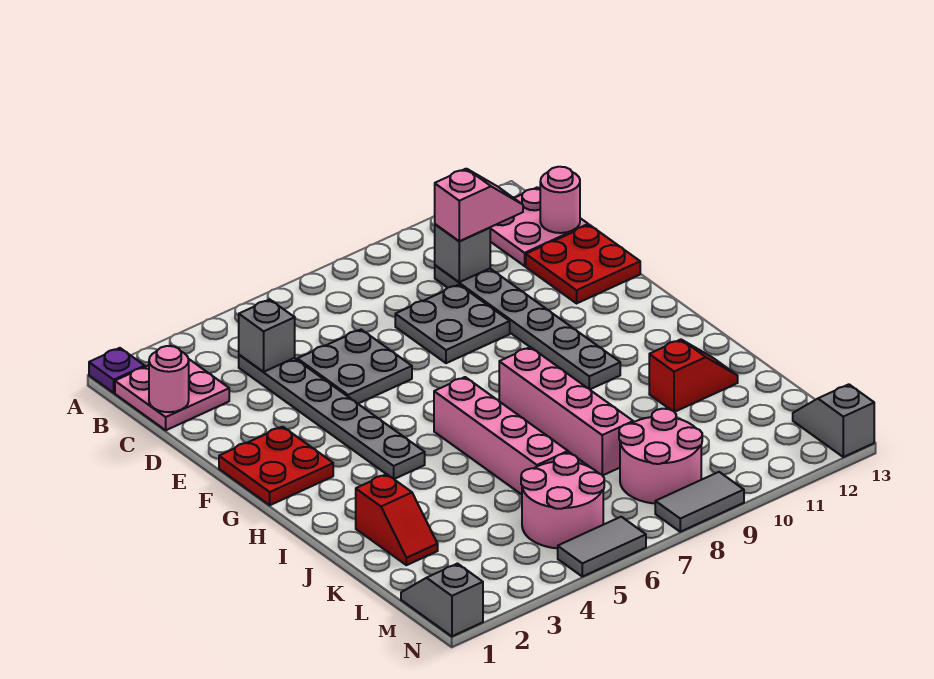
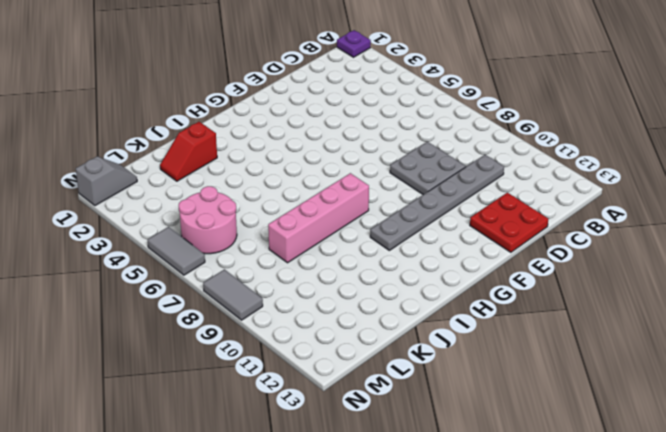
none -> pink 2x2 plate [115,359,229,430]
none -> pink 2x2 plate [490,187,588,266]
none -> grey 1x6 plate [239,355,425,479]

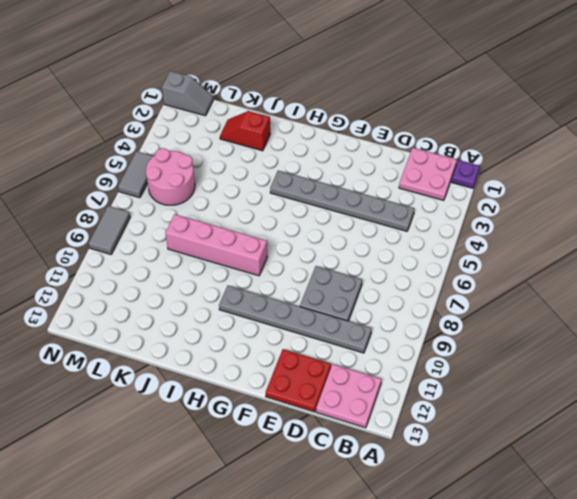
none -> grey 2x2 plate [297,330,412,404]
none -> red 2x2 plate [219,427,333,505]
none -> pink 1x4 brick [434,377,568,495]

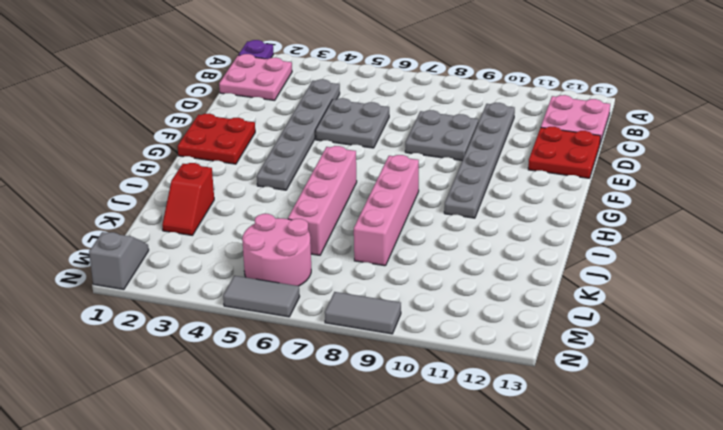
none -> red 1x2 slope [649,340,738,412]
none -> pink 2x2 round brick [619,409,702,503]
none -> grey 1x2 slope [793,384,874,457]

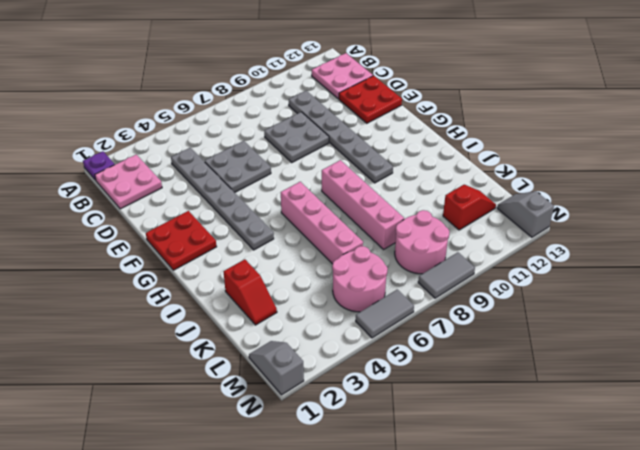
red 1x2 slope [443,185,496,230] -> red 1x2 slope moved to [649,340,738,412]
none -> pink 1x1 round brick [149,346,189,412]
none -> grey 1x1 brick [239,299,295,372]
none -> grey 1x1 brick [435,224,490,282]

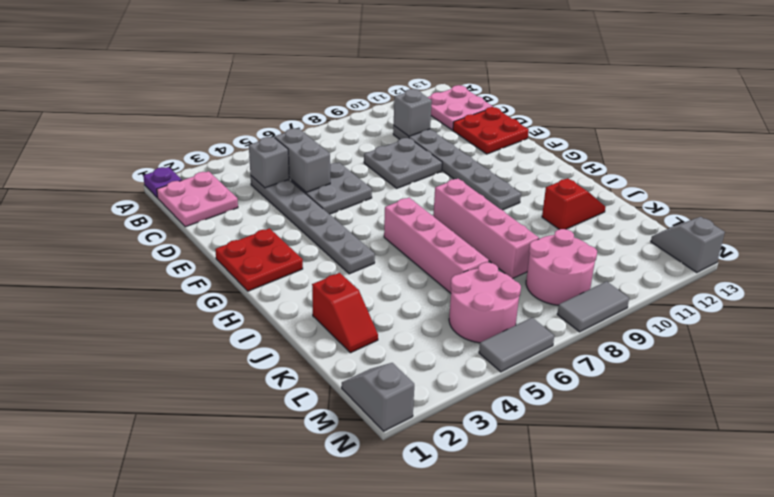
grey 1x2 brick [275,128,330,192] -> none
none -> pink 1x1 round brick [149,346,189,412]
none -> pink 1x1 round brick [540,167,580,233]
none -> pink 1x2 slope [435,169,523,241]

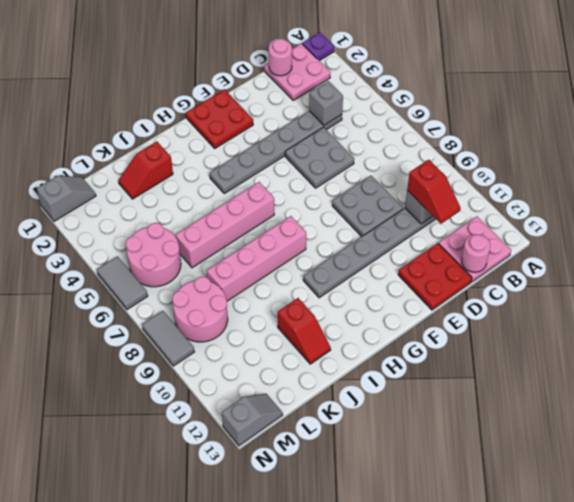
red 1x2 slope [407,160,461,224] -> pink 1x2 slope [435,169,523,241]

